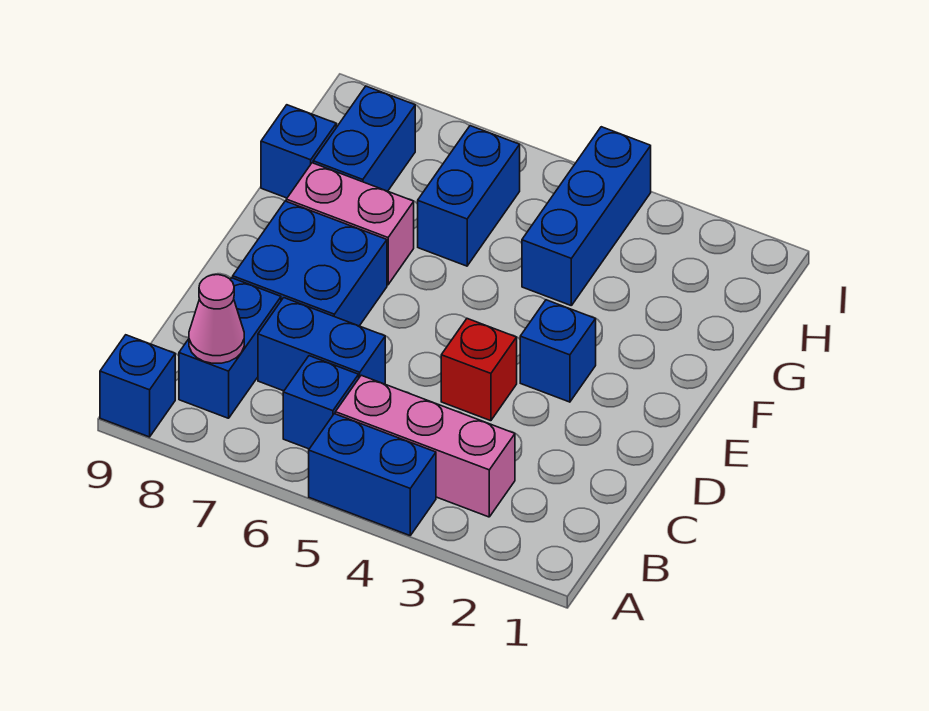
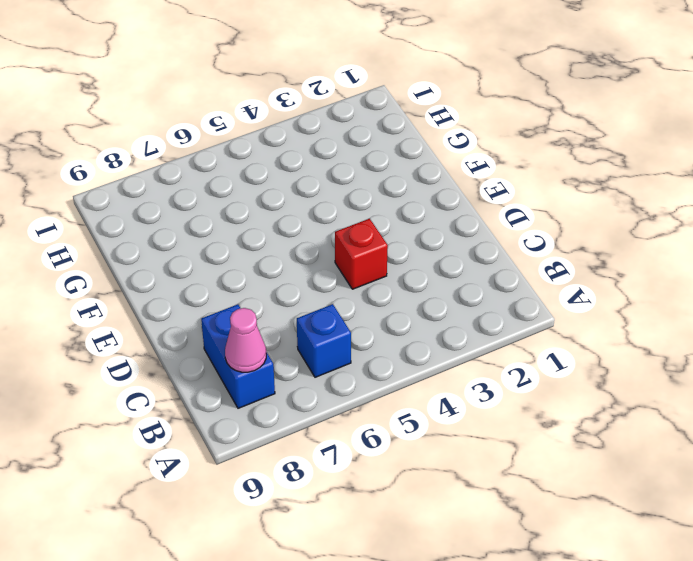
none -> blue 1x2 brick [309,414,436,535]
none -> blue 1x1 brick [100,335,175,437]
none -> pink 1x3 brick [335,375,515,517]

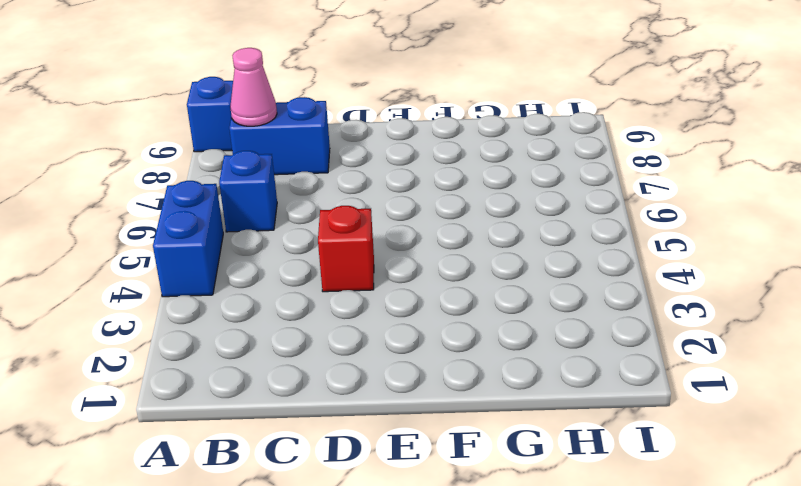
none -> pink 1x3 brick [335,375,515,517]
none -> blue 1x2 brick [258,298,385,391]
none -> blue 2x2 brick [233,201,387,326]

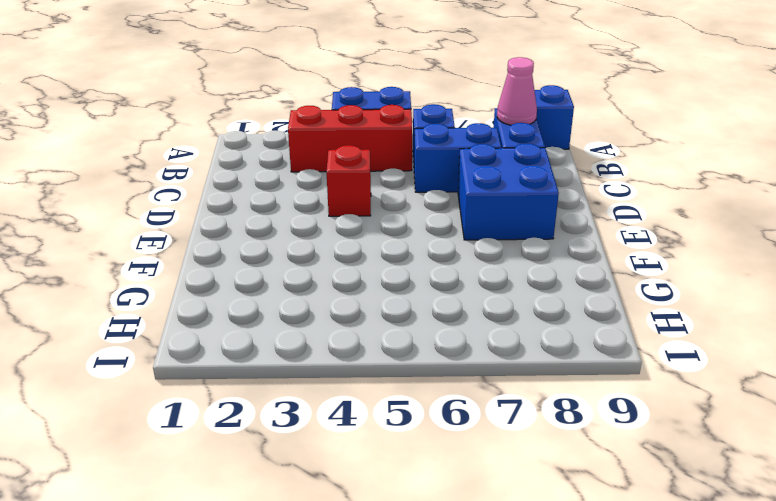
red 1x3 brick [288,105,412,172] -> pink 1x3 brick [335,375,515,517]
none -> blue 1x1 brick [520,300,596,402]
none -> pink 1x2 brick [286,163,414,285]
none -> blue 1x3 brick [522,127,651,305]

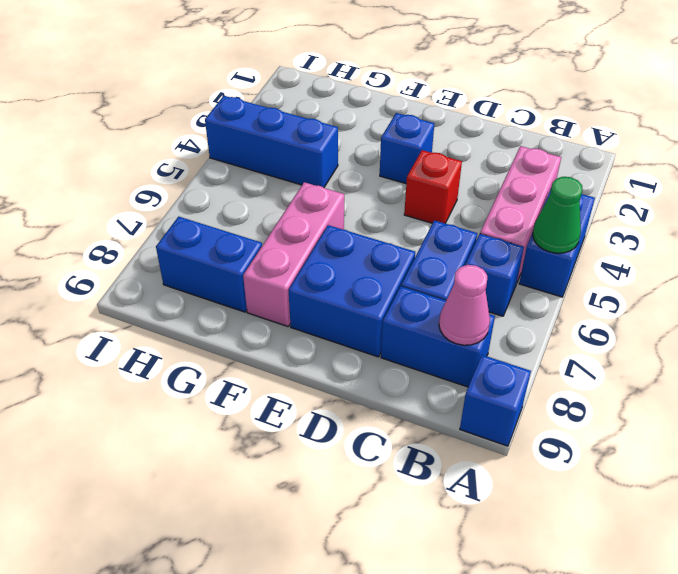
green 1x1 cone [533,177,582,253] -> none
pink 1x3 brick [243,182,344,327] -> pink 1x2 brick [286,163,414,285]
none -> blue 1x2 brick [418,126,520,266]
none -> blue 1x1 brick [261,105,336,198]

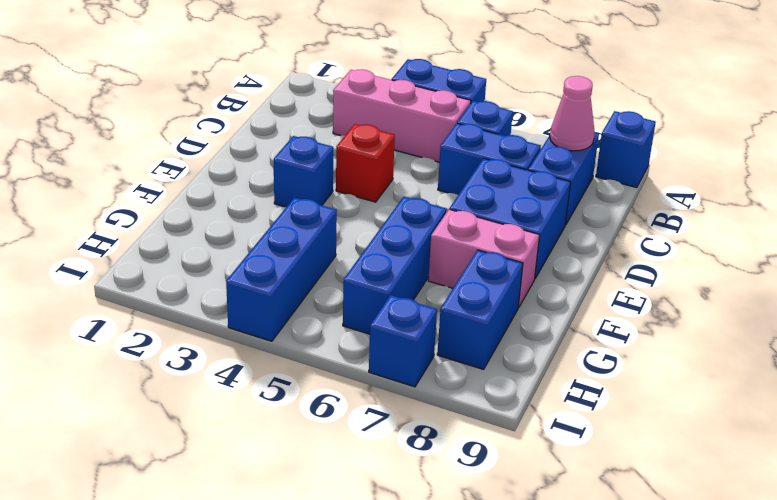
blue 1x3 brick [343,197,447,334] -> blue 1x2 brick [418,126,520,266]
blue 1x1 brick [369,295,437,387] -> blue 1x1 brick moved to [261,105,336,198]

